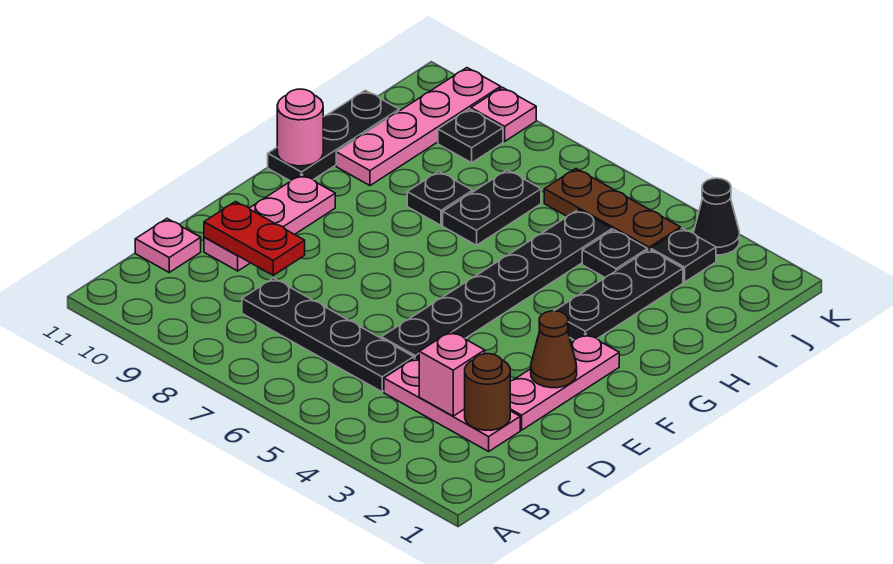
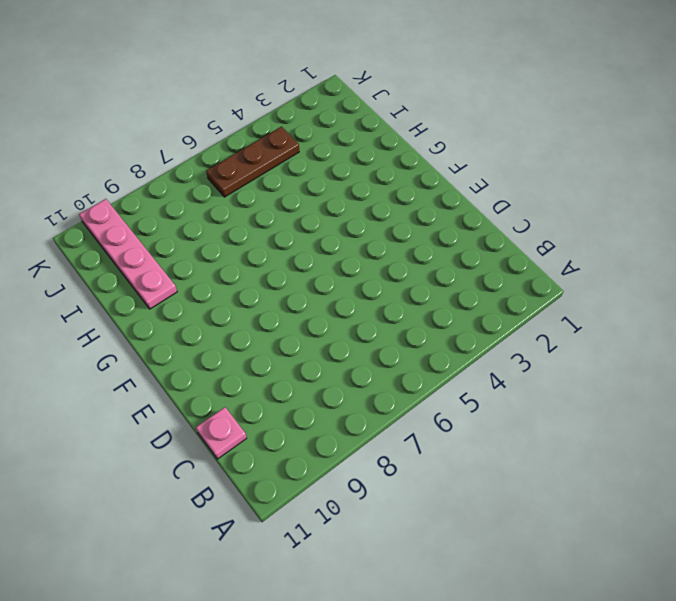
none -> pink 1x3 plate [384,358,520,451]
none -> black 1x4 plate [242,278,414,392]
none -> pink 1x3 plate [510,333,619,430]

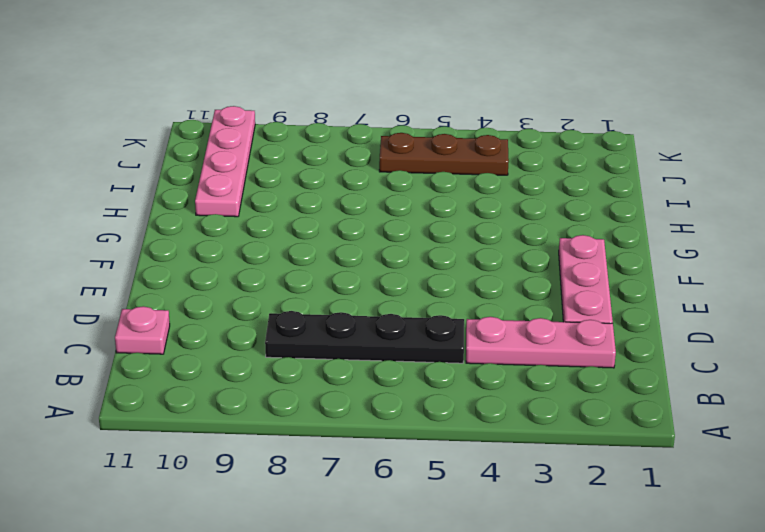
none -> black 1x6 plate [382,210,612,359]
none -> pink 1x3 plate [204,174,335,271]
none -> black 1x3 plate [555,250,683,340]

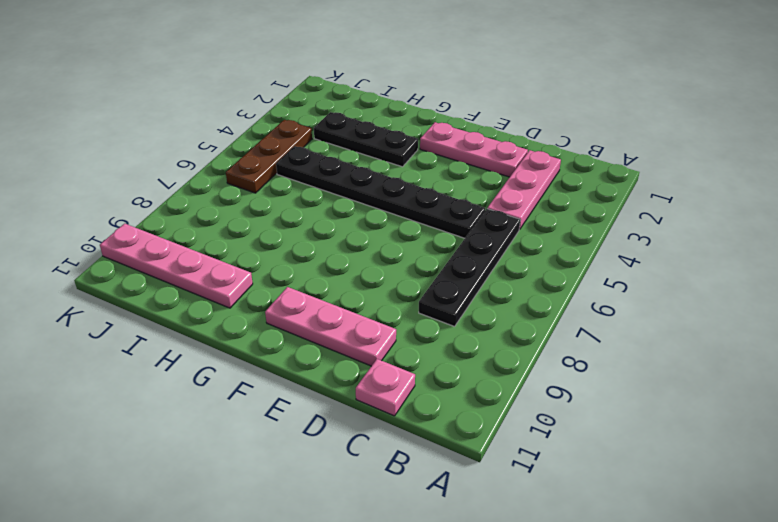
none -> black 1x3 plate [268,90,399,181]
none -> black 1x2 plate [443,170,541,245]
none -> black 1x1 plate [407,171,473,225]

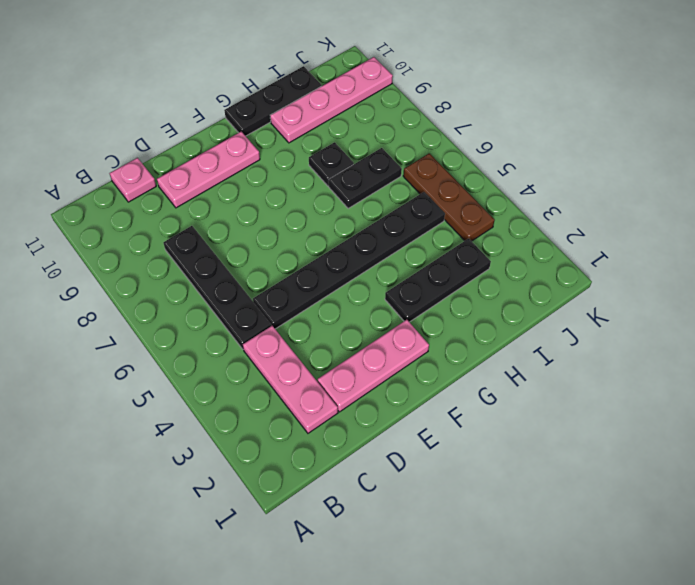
none -> black 1x1 plate [582,230,648,277]
none -> black 1x1 plate [651,228,716,282]
none -> black 1x1 plate [438,109,503,163]

